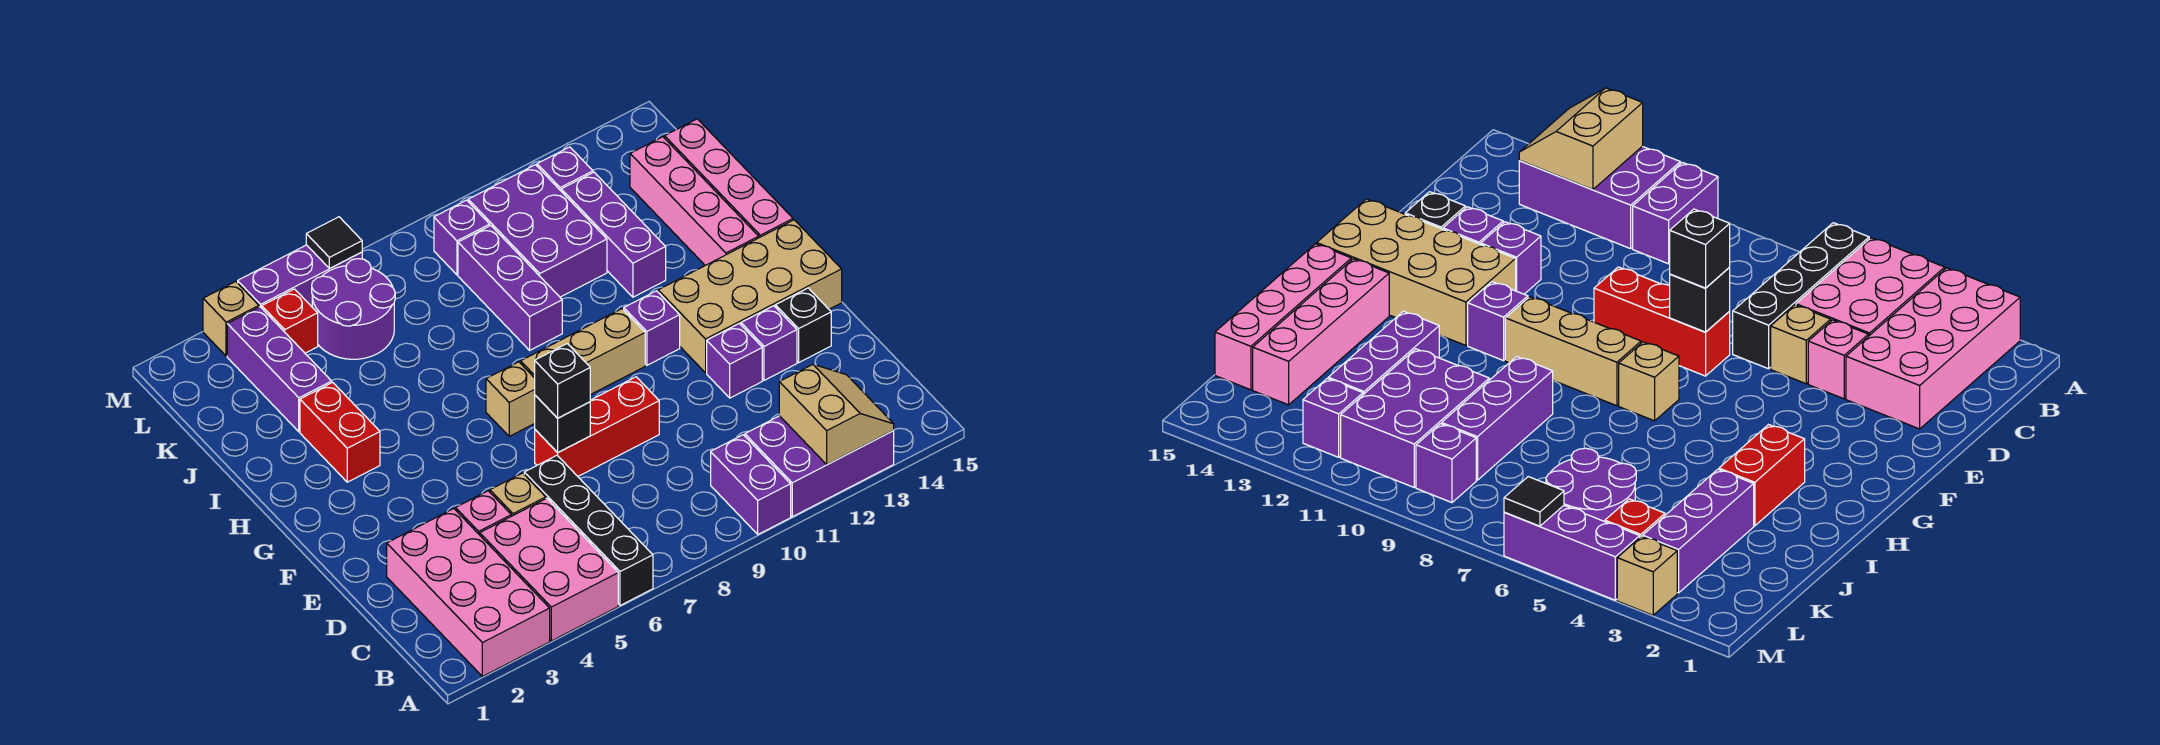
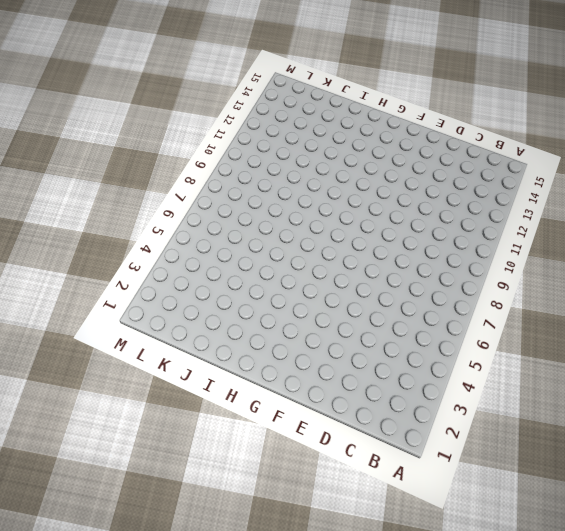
none -> pink 2x4 brick [387,509,550,677]
none -> pink 2x3 brick [480,498,618,641]
none -> black 1x4 brick [524,455,653,606]
none -> purple 1x2 brick [711,435,791,534]

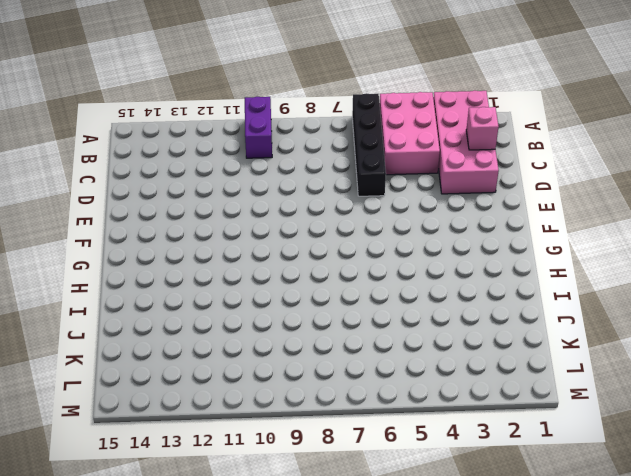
pink 1x1 brick [466,107,499,150] -> pink 1x1 brick moved to [456,491,511,535]
none -> purple 2x3 brick [745,416,894,517]
none -> tan 1x1 brick [490,473,546,516]
none -> red 1x3 brick [535,377,659,476]
none -> purple 1x1 brick [707,324,762,398]

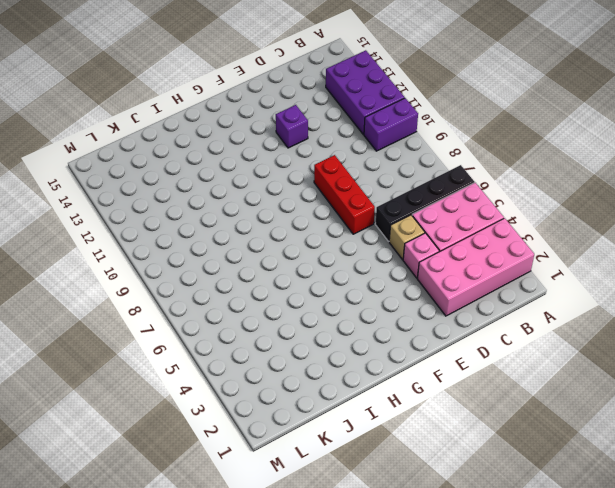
none -> purple 1x1 brick [741,306,797,380]
none -> black 1x1 brick [776,288,831,362]
none -> tan 2x4 brick [658,220,842,373]
none -> tan 1x1 brick [486,362,535,436]

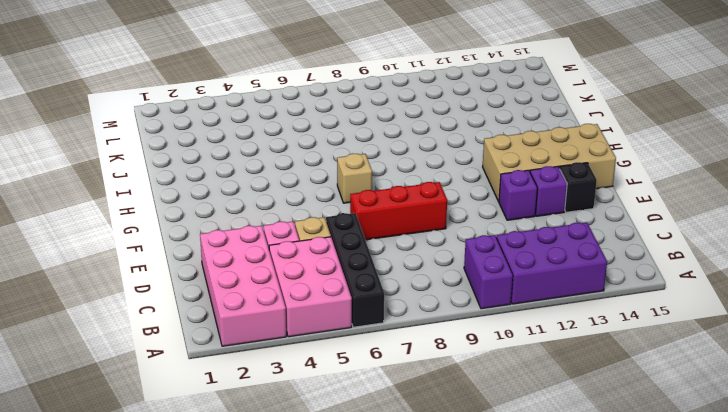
none -> tan 1x3 brick [521,309,645,395]
none -> purple 1x1 brick [624,291,680,365]
none -> red 1x2 brick [300,382,380,482]
none -> pink 1x4 brick [630,137,759,265]

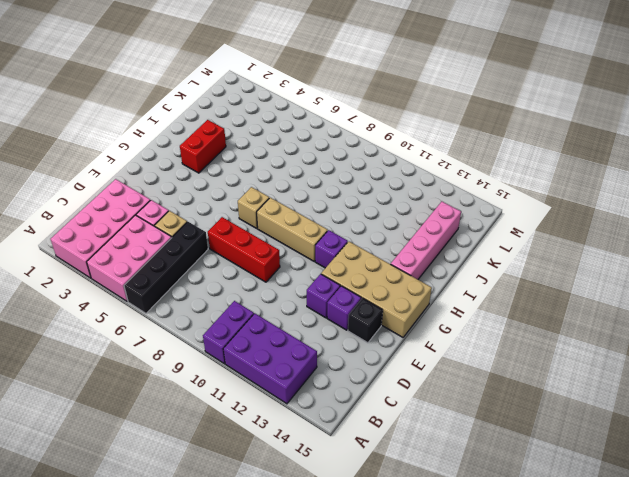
none -> pink 1x4 brick [665,119,793,238]
none -> purple 1x3 brick [458,225,562,350]
none -> purple 1x3 brick [561,172,666,297]
none -> purple 1x3 brick [227,307,332,432]

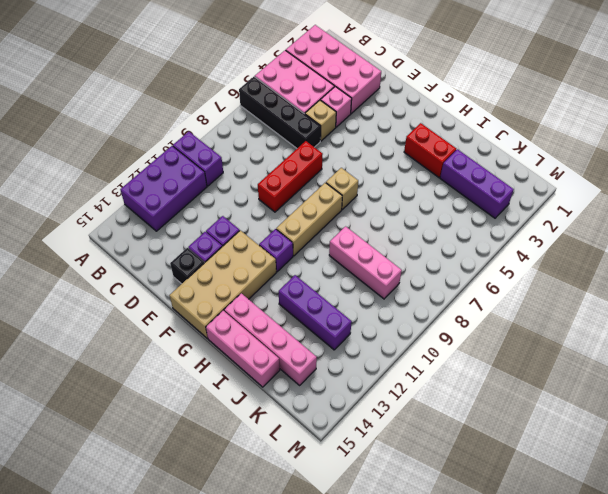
pink 1x3 brick [206,311,280,387] -> pink 1x4 brick [665,119,793,238]
pink 1x3 brick [329,226,402,299] -> purple 1x3 brick [458,225,562,350]
none -> purple 2x3 brick [468,165,607,297]
none -> purple 2x2 round brick [312,259,395,359]
none -> red 1x1 brick [262,289,318,353]
none -> purple 1x1 brick [434,200,490,275]

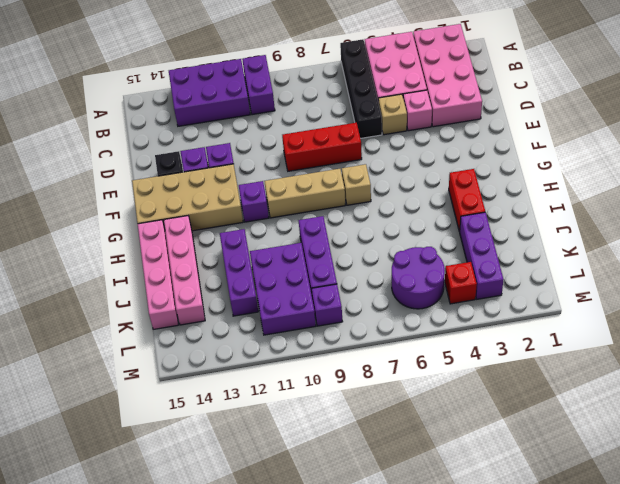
none -> purple 1x1 brick [537,147,593,191]
none -> tan 1x1 brick [203,282,259,356]
none -> purple 1x3 brick [238,245,362,308]
none -> tan 2x2 slope [779,364,894,465]

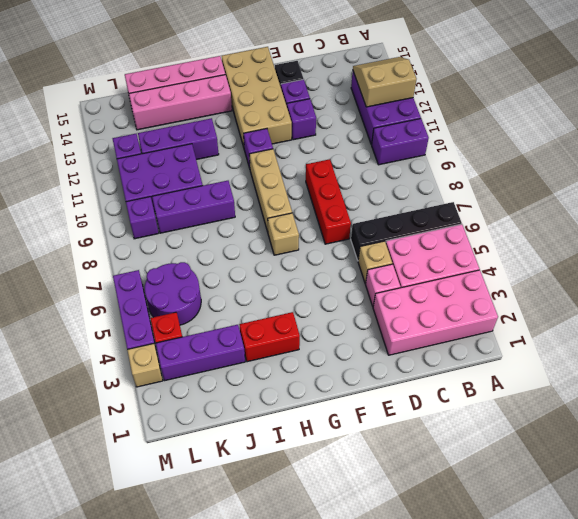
none -> black 1x1 brick [535,395,590,453]
none -> black 1x1 tile [306,217,362,268]
none -> black 1x1 brick [535,344,590,418]

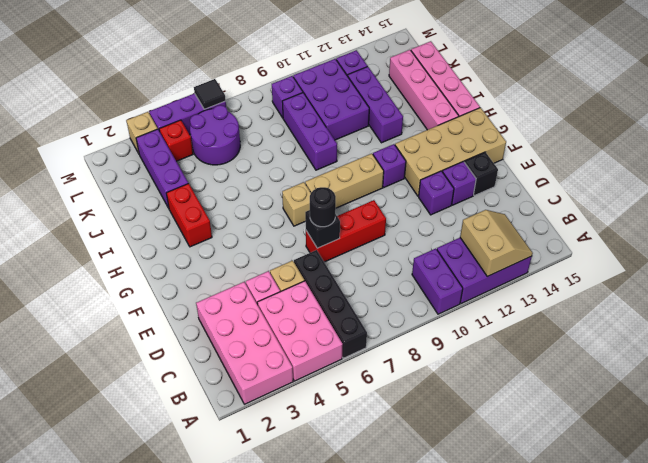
black 1x1 round brick [310,187,336,227] -> black 1x1 brick [535,344,590,418]

